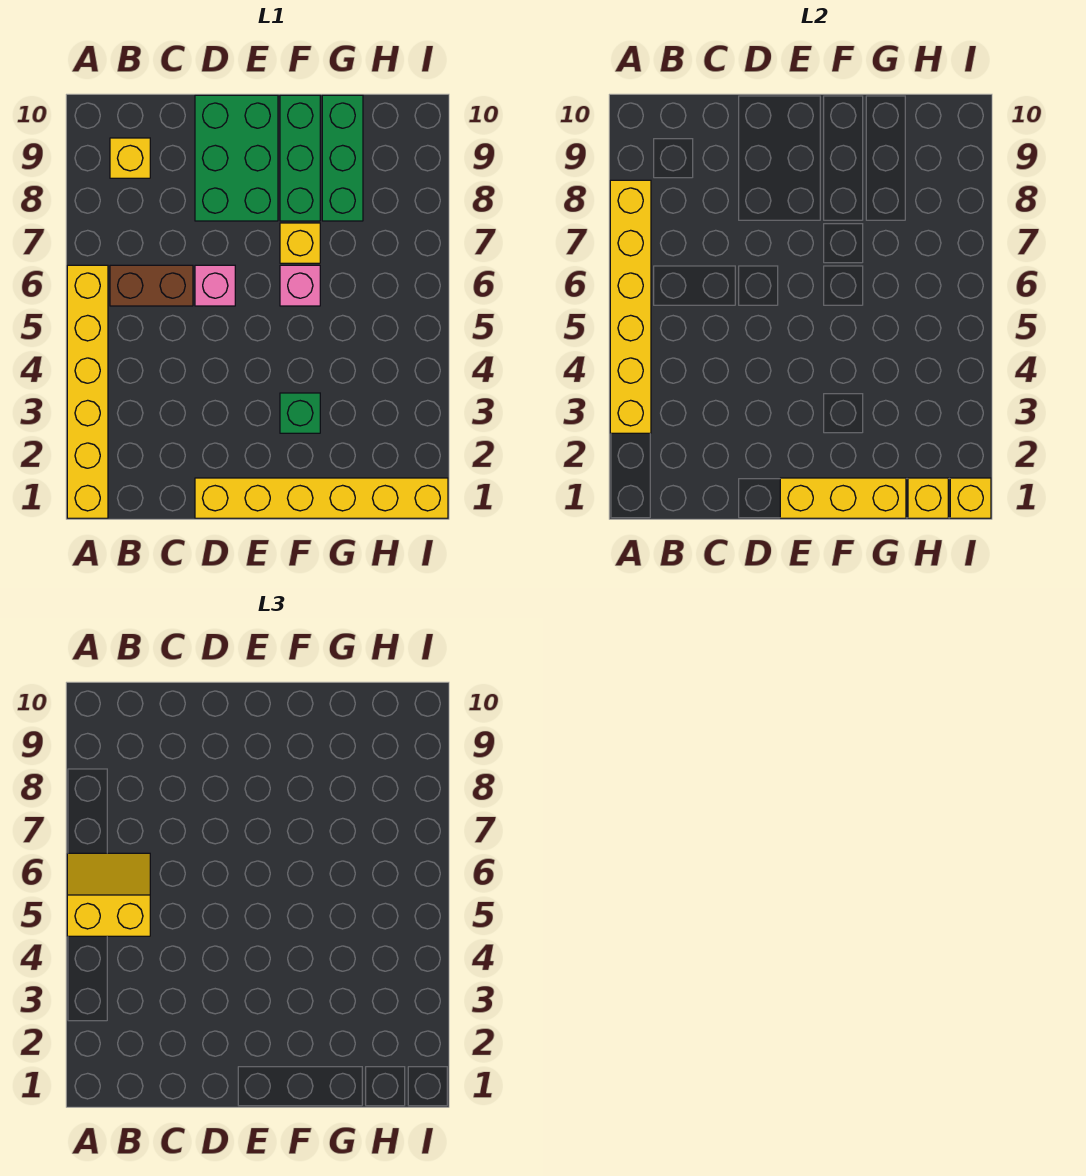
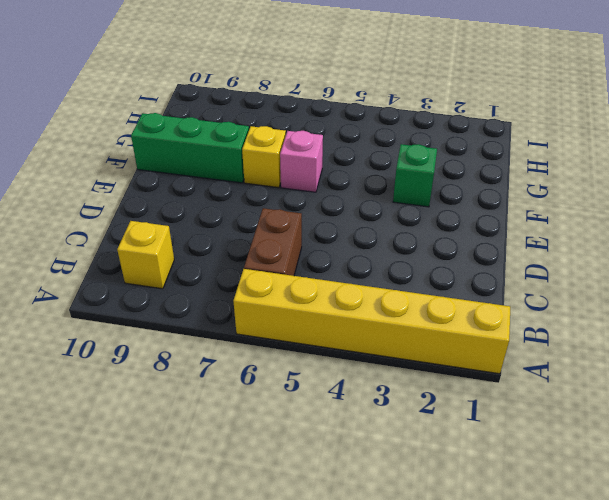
none -> yellow 1x6 brick [195,478,448,518]
none -> pink 1x1 brick [195,265,235,306]
none -> green 2x3 brick [195,95,278,221]

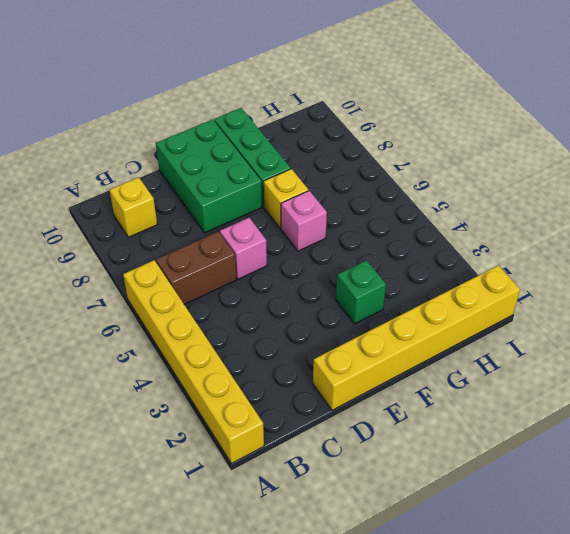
none -> green 1x3 brick [322,95,363,221]
none -> yellow 1x6 brick [610,180,651,433]
none -> yellow 1x3 brick [780,478,906,518]

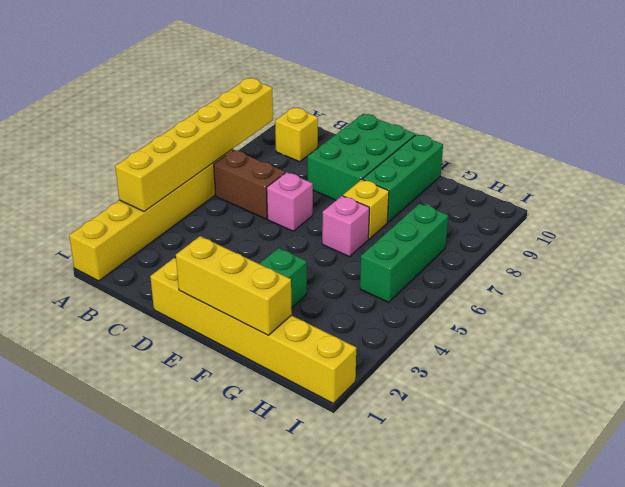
green 1x3 brick [360,203,448,302] -> green 1x3 brick moved to [322,95,363,221]
none -> yellow 1x1 brick [908,478,948,518]
none -> yellow 1x1 brick [950,478,991,518]
none -> yellow 2x2 slope [67,853,150,936]

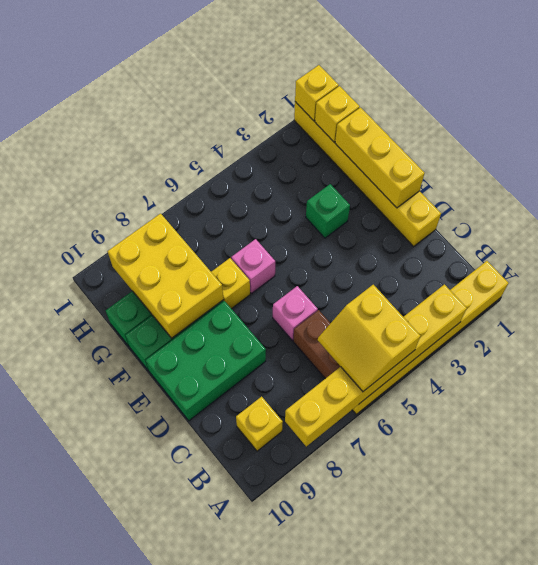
yellow 2x3 brick [108,214,224,338] -> none

